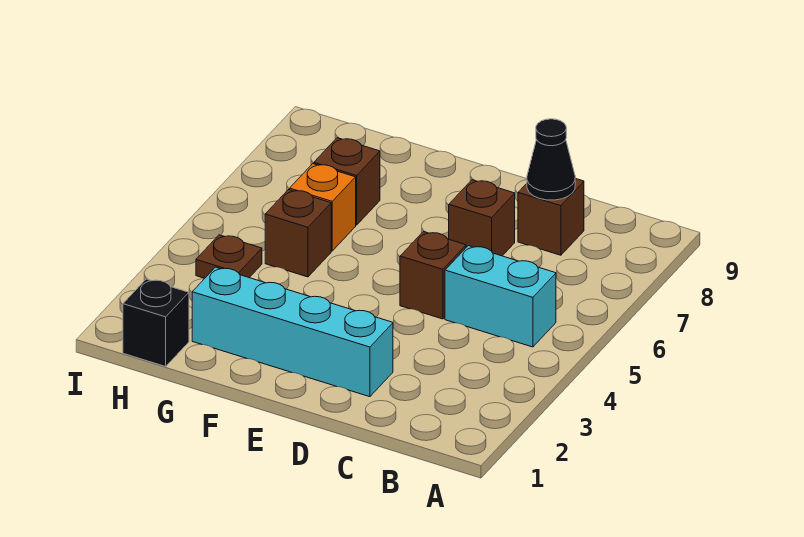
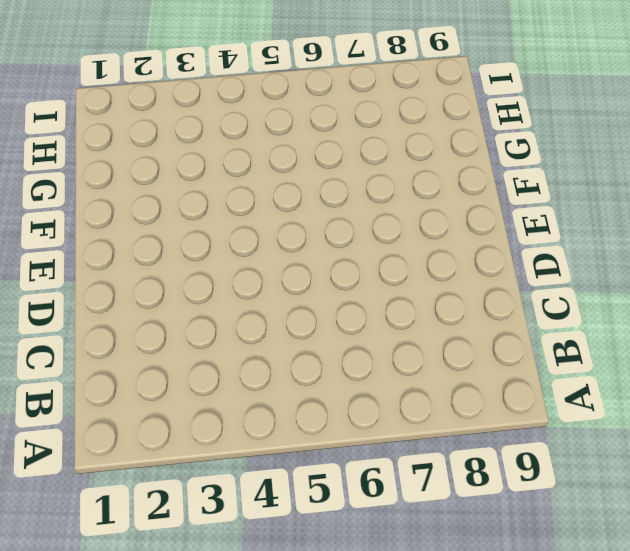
none -> cyan 1x2 brick [445,246,556,347]
none -> brown 1x1 brick [518,178,584,255]

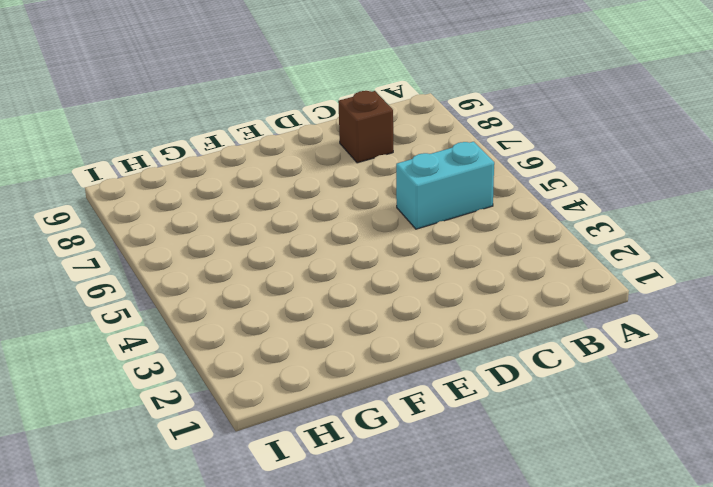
none -> cyan 1x4 brick [192,267,393,397]
none -> brown 1x1 brick [400,232,466,319]

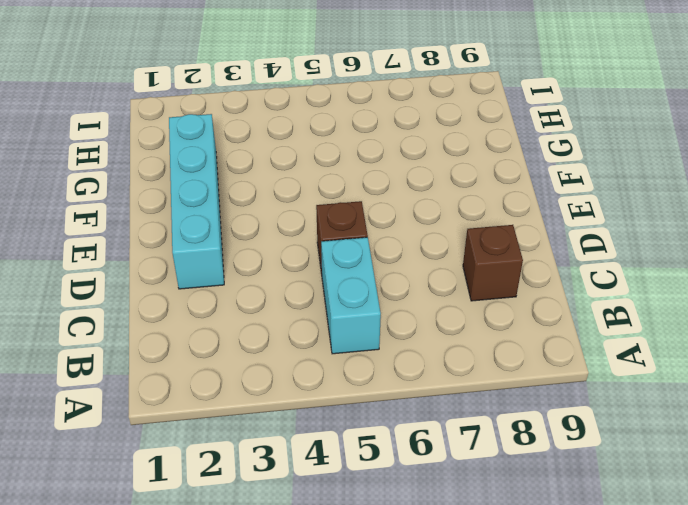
none -> brown 1x1 brick [449,180,515,256]
none -> brown 1x1 brick [265,190,331,277]

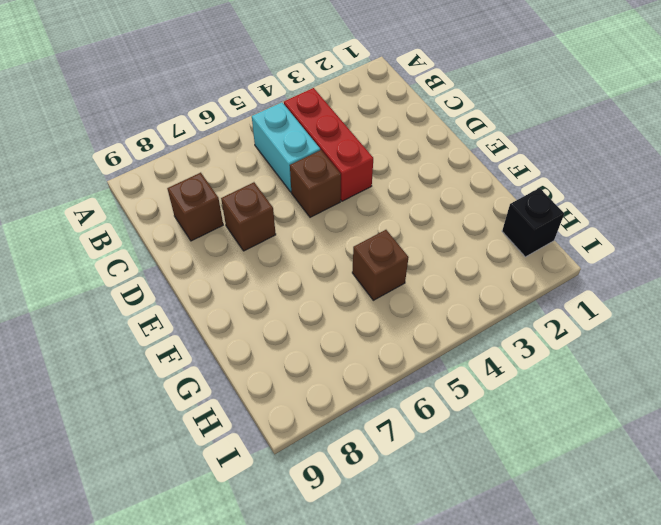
red 1x3 brick [284,88,373,201] -> none
none -> cyan 1x4 brick [192,267,393,397]
none -> orange 1x1 brick [290,164,356,251]

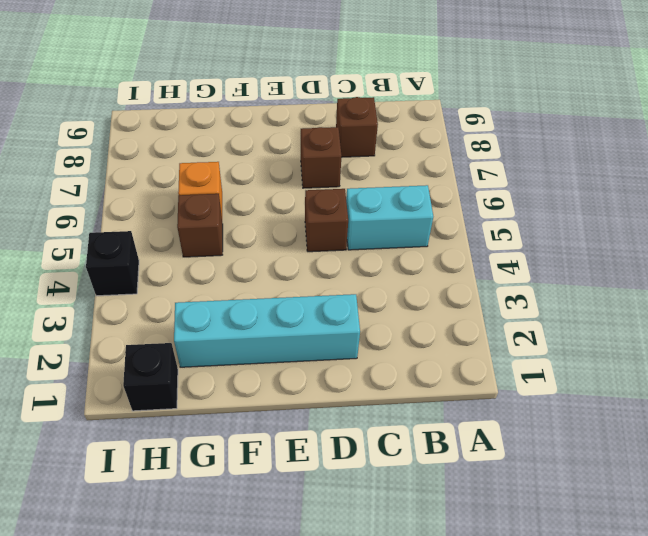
black 1x1 brick [86,231,139,296] -> none
none -> brown 1x1 brick [314,138,380,225]
none -> brown 1x1 plate [196,235,262,278]

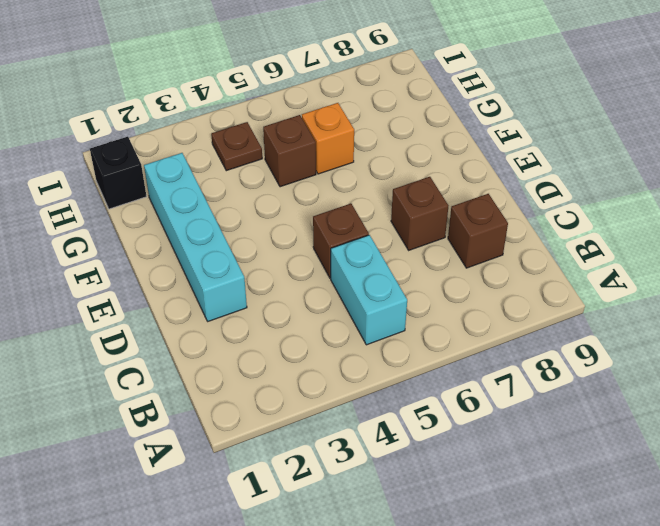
none -> brown 1x1 brick [314,138,380,225]
none -> black 1x1 cone [527,119,575,200]

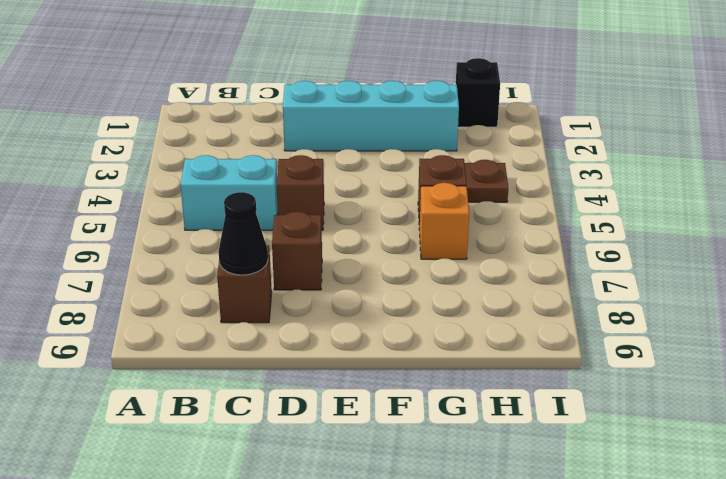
none -> brown 1x1 brick [314,138,380,225]

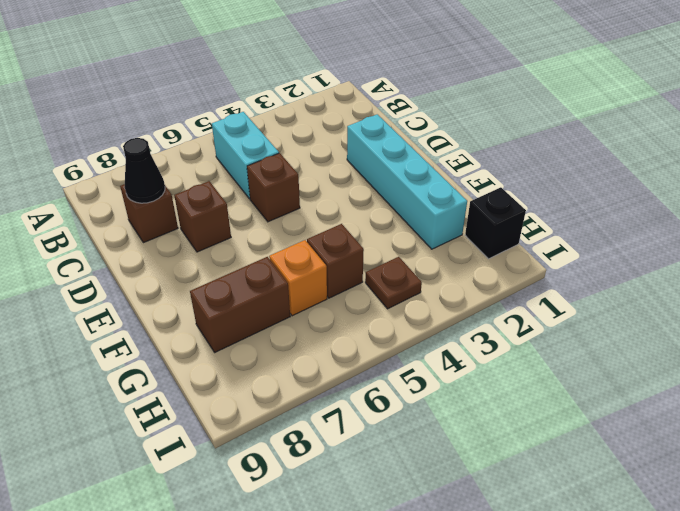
brown 1x2 brick [190,257,290,352] -> brown 1x1 brick [314,138,380,225]

